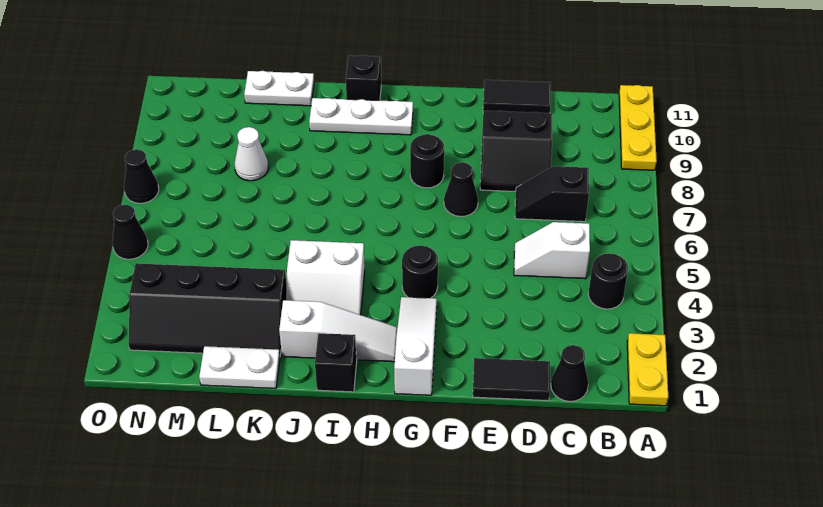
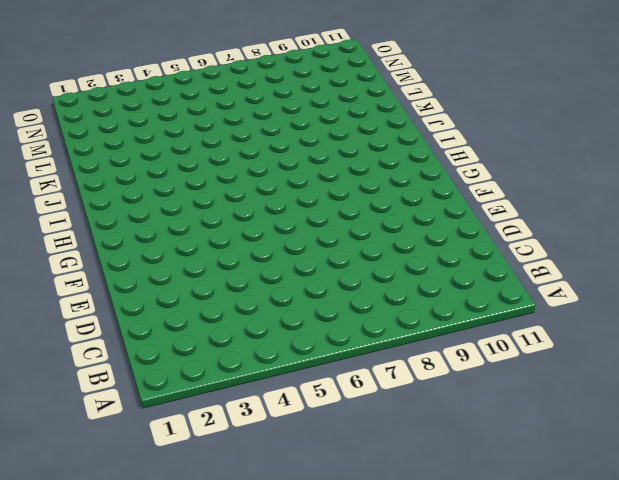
none -> yellow 1x2 plate [627,333,668,406]
none -> yellow 1x3 plate [619,85,657,170]
none -> black 1x1 round brick [588,253,628,309]

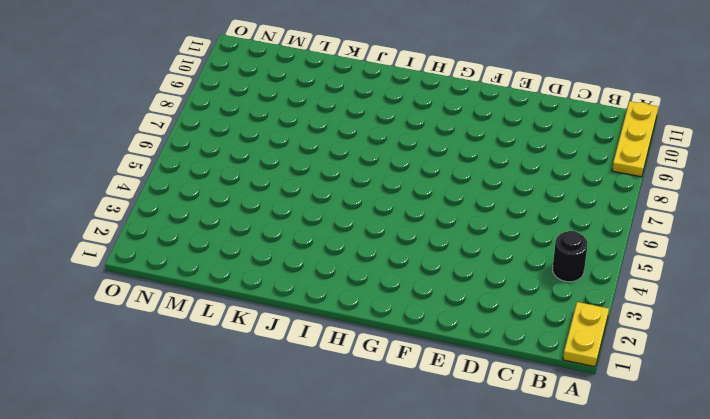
none -> black 1x1 cone [551,345,588,401]
none -> white 1x2 slope [514,222,590,279]
none -> black 1x2 slope [515,166,589,222]

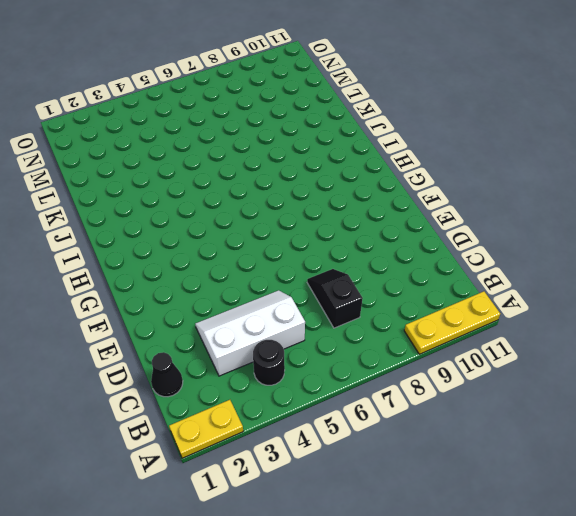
white 2x3 slope [195,290,305,376] -> white 1x2 slope [514,222,590,279]
none -> black 1x2 tile [473,358,550,401]
none -> black 2x2 slope [480,111,552,191]
none -> black 1x2 tile [483,80,551,113]

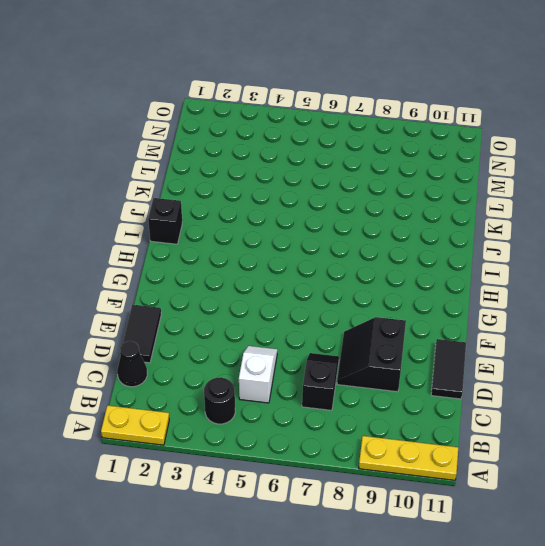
none -> black 1x1 cone [444,162,478,217]
none -> white 1x3 slope [394,297,437,395]
none -> black 1x1 round brick [402,246,438,298]

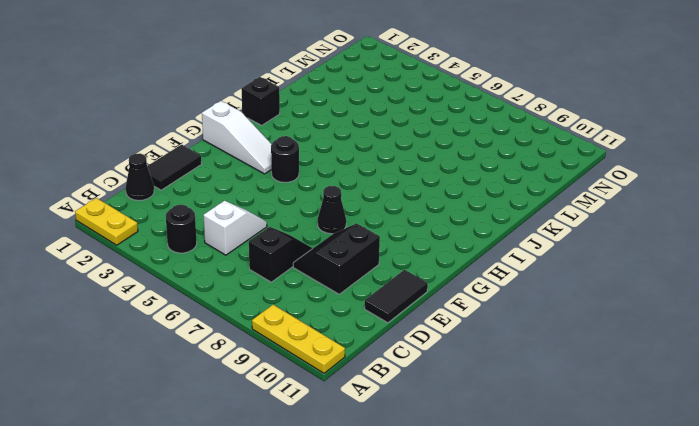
none -> black 1x1 round brick [410,134,444,188]
none -> white 1x3 slope [279,300,397,362]
none -> white 1x3 plate [309,98,413,135]

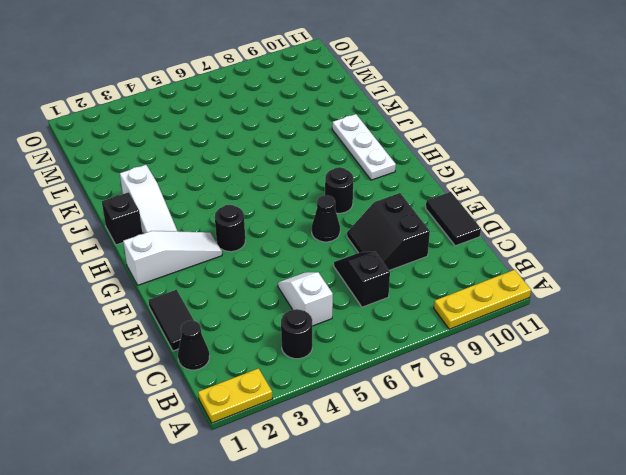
none -> white 2x2 slope [286,240,365,315]
none -> black 1x1 brick [346,55,381,101]
none -> white 1x2 plate [199,346,280,388]

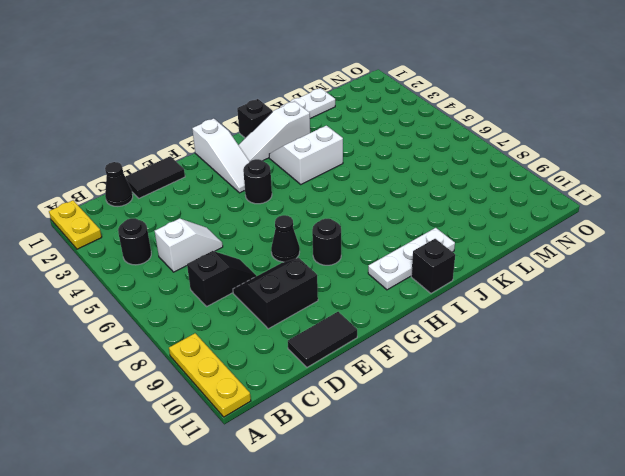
none -> black 2x4 slope [129,263,286,354]
none -> white 1x2 plate [244,71,314,106]
none -> white 1x1 cone [235,127,268,181]

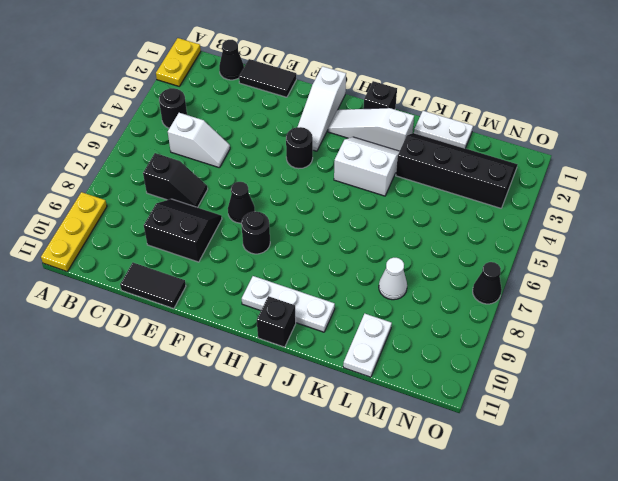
white 1x2 plate [343,314,392,377] -> white 1x2 plate turned to [244,71,314,106]
none -> black 1x1 cone [112,205,148,259]

